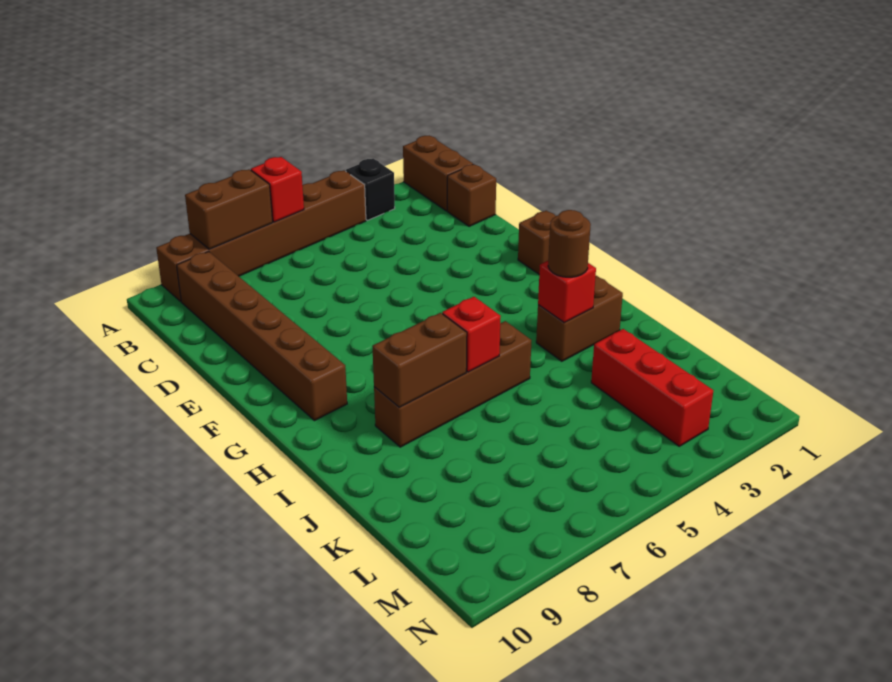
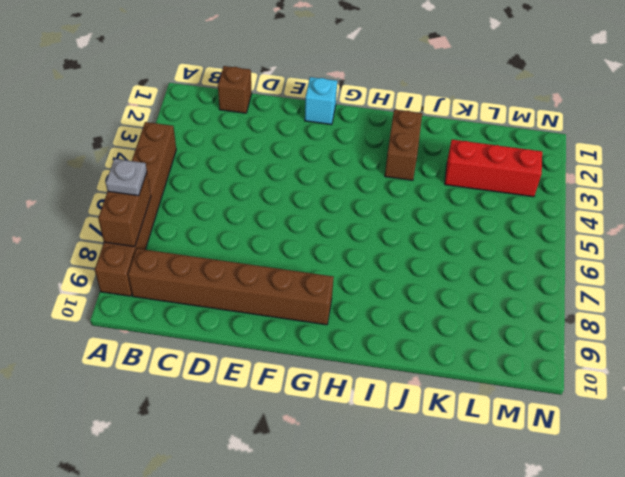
grey 1x1 plate [106,159,147,196] -> none
cyan 1x1 brick [305,77,337,125] -> brown 1x1 brick [518,211,556,274]
none -> brown 1x2 brick [403,136,473,211]
none -> black 1x1 brick [346,159,395,220]
none -> brown 1x4 brick [374,321,531,447]

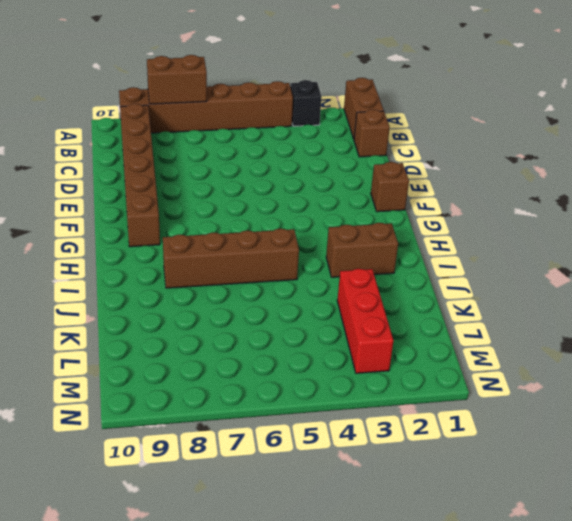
none -> red 1x1 brick [251,157,304,222]
none -> red 1x1 brick [538,261,596,323]
none -> red 1x1 brick [442,297,501,372]

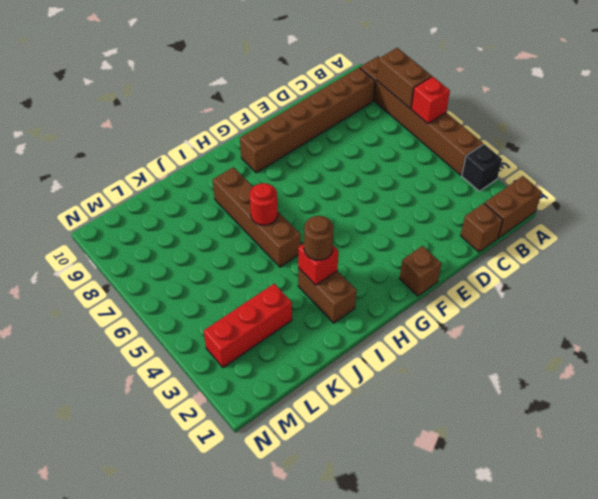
red 1x1 round brick [250,183,278,225] -> red 1x1 brick [442,297,501,372]
none -> brown 1x2 brick [372,313,467,407]

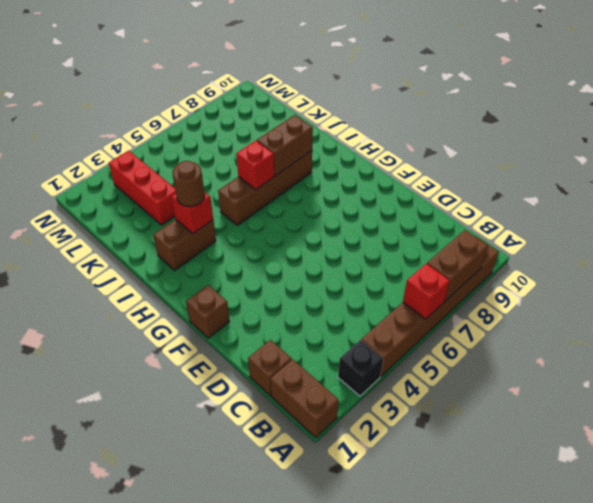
none -> brown 1x6 brick [177,252,347,421]

